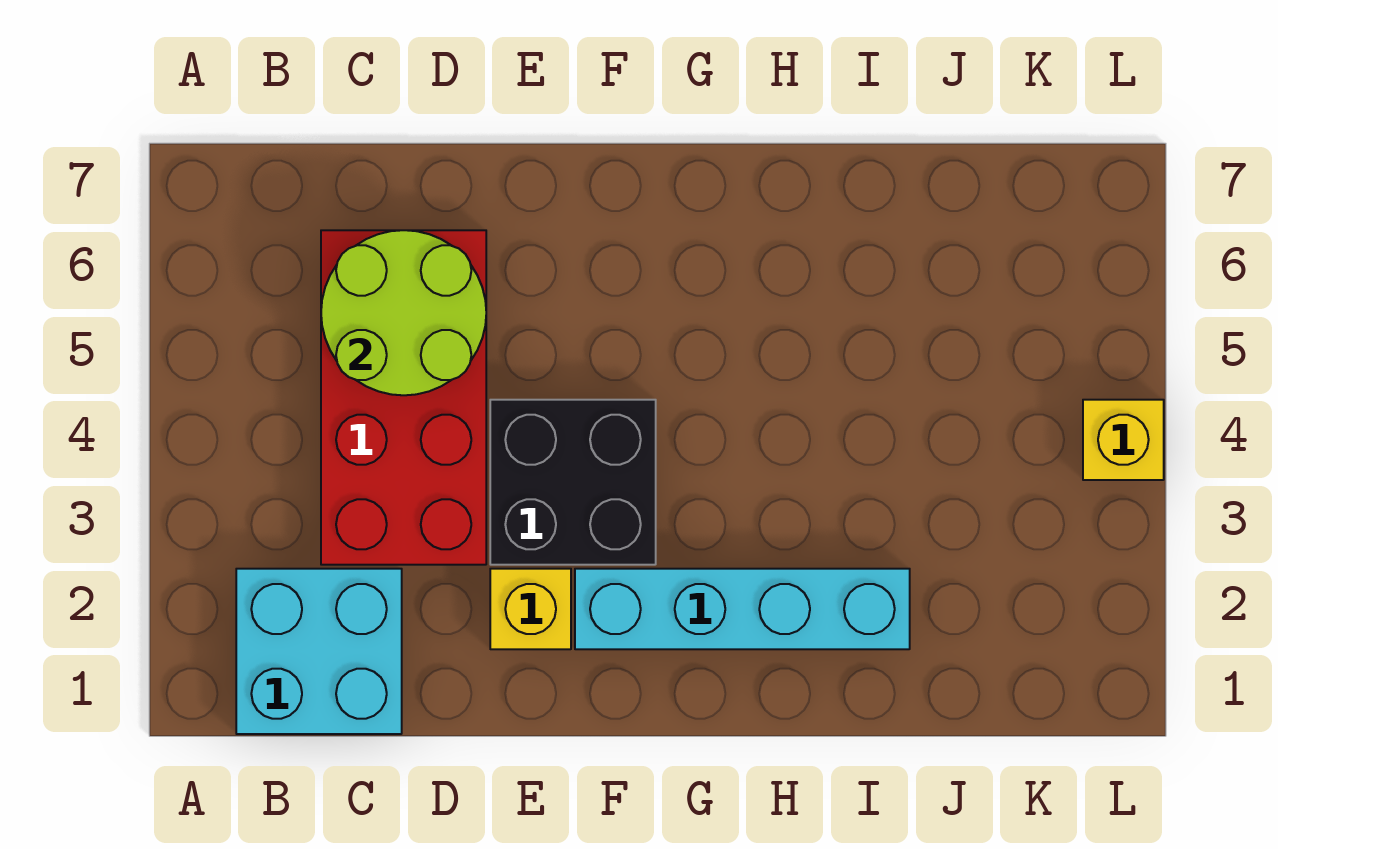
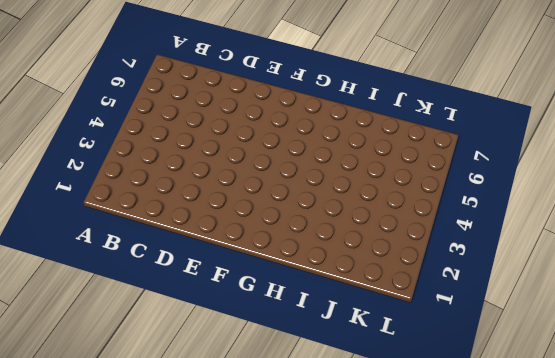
none -> cyan 2x2 brick [236,569,402,734]
none -> red 2x4 brick [321,230,486,565]

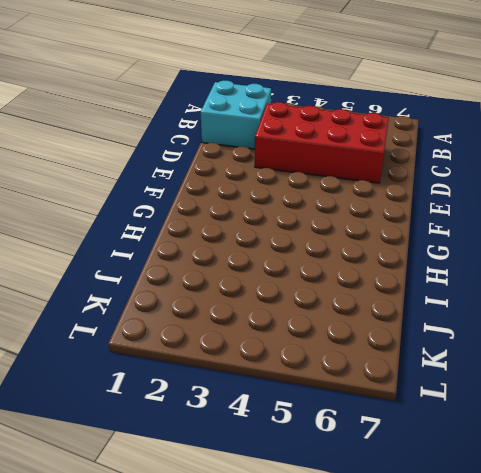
none -> yellow 1x1 brick [490,569,571,649]
none -> black 2x2 brick [490,400,656,565]

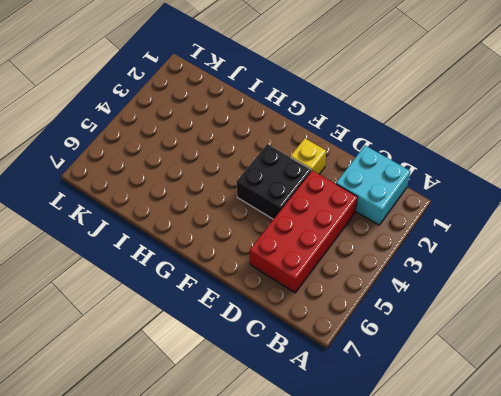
none -> cyan 1x4 brick [575,569,910,649]
none -> yellow 1x1 brick [1083,400,1164,480]

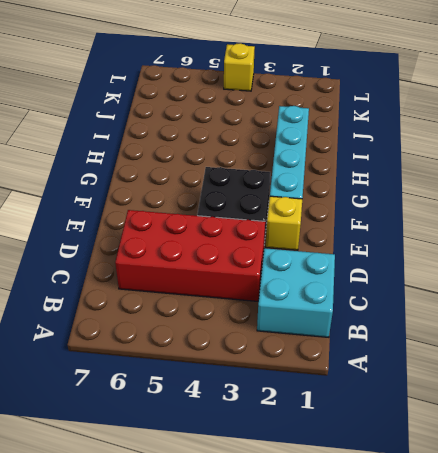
none -> lime 2x2 round brick [321,230,486,395]

